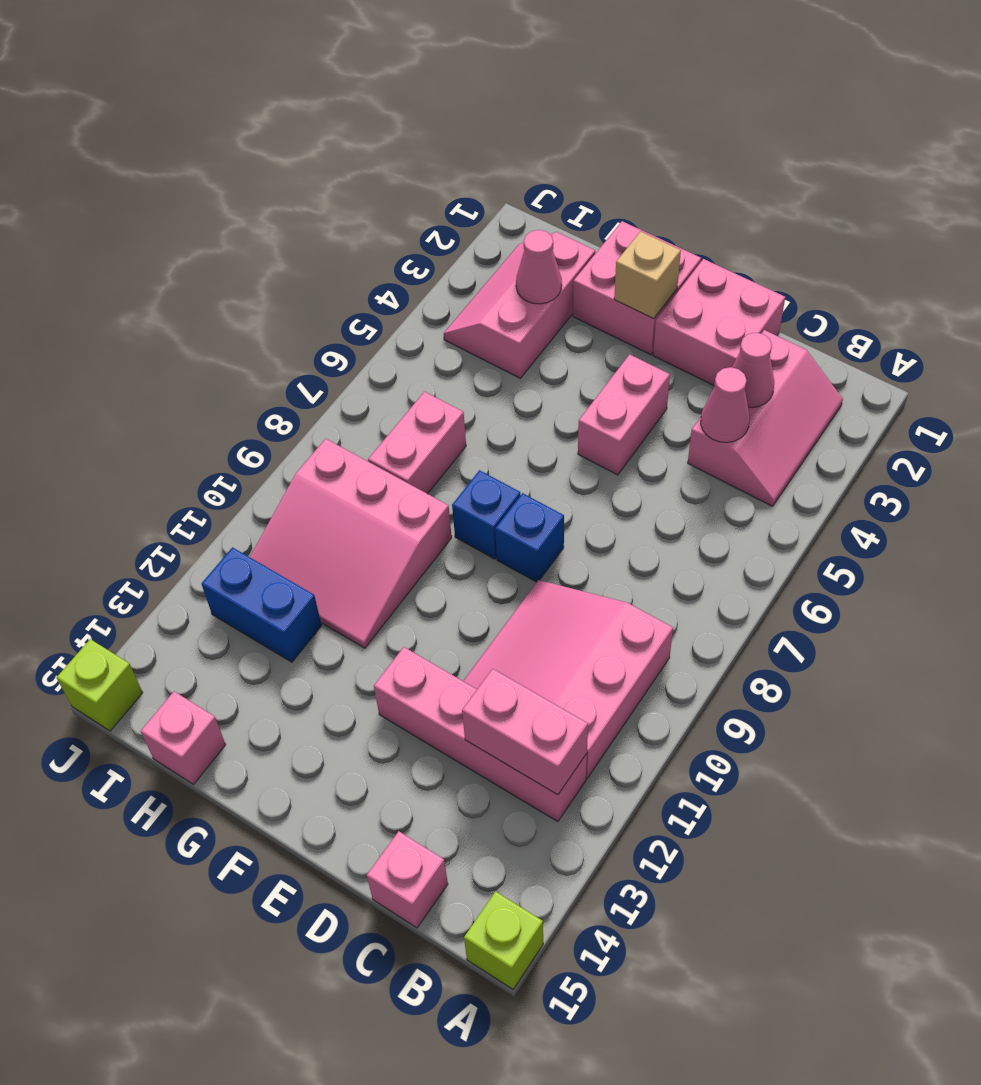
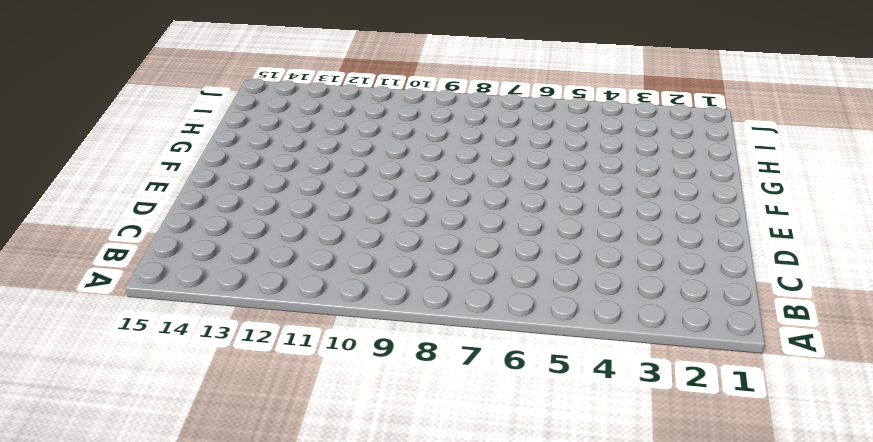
none -> lime 1x1 brick [464,891,543,989]
none -> pink 2x3 slope [688,330,843,506]
none -> pink 3x3 slope [464,580,673,778]

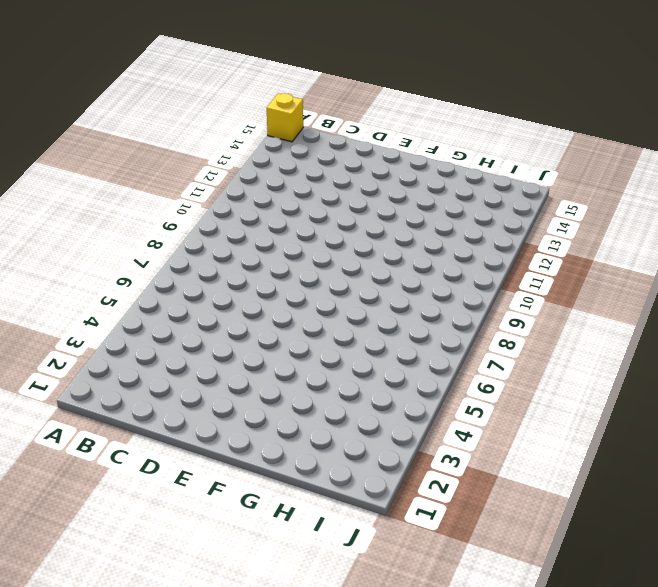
yellow 1x1 brick [267,93,303,142] -> lime 1x1 brick [464,891,543,989]
none -> pink 2x3 slope [688,330,843,506]
none -> pink 3x3 slope [464,580,673,778]
none -> pink 1x4 brick [374,647,587,822]

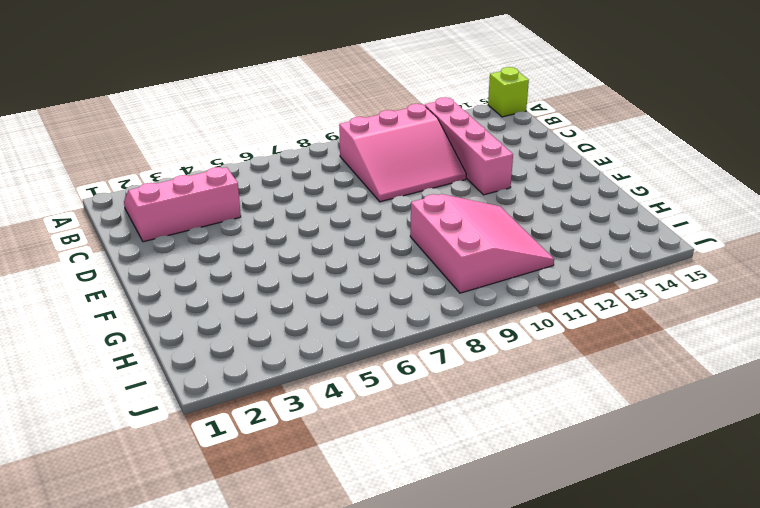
none -> pink 1x1 brick [367,831,448,928]
none -> pink 2x2 brick [653,259,785,385]
none -> pink 1x2 brick [578,354,670,475]

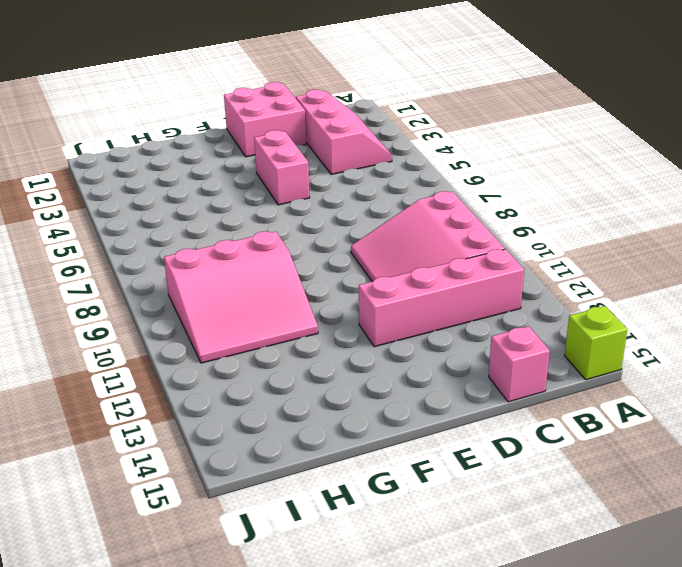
none -> blue 1x1 brick [495,493,564,582]
none -> pink 2x2 brick [573,221,701,355]
none -> blue 1x1 brick [452,470,520,559]

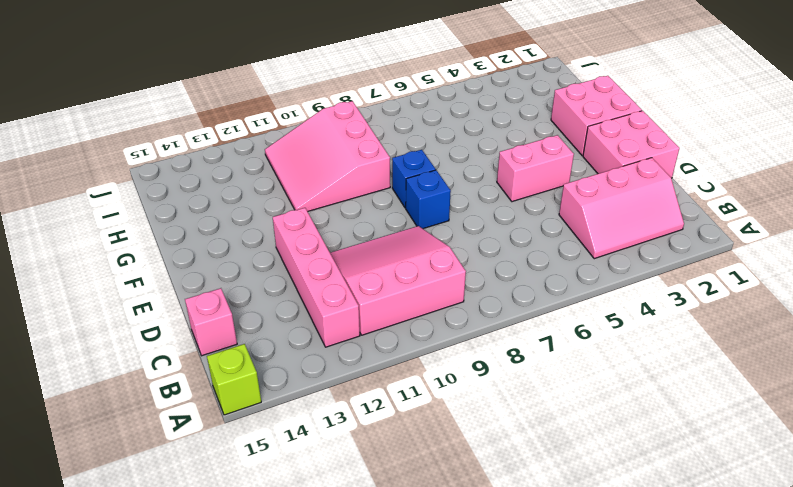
none -> pink 2x3 slope [444,232,595,378]
none -> pink 1x2 brick [368,392,466,494]
none -> blue 1x2 brick [201,547,322,662]

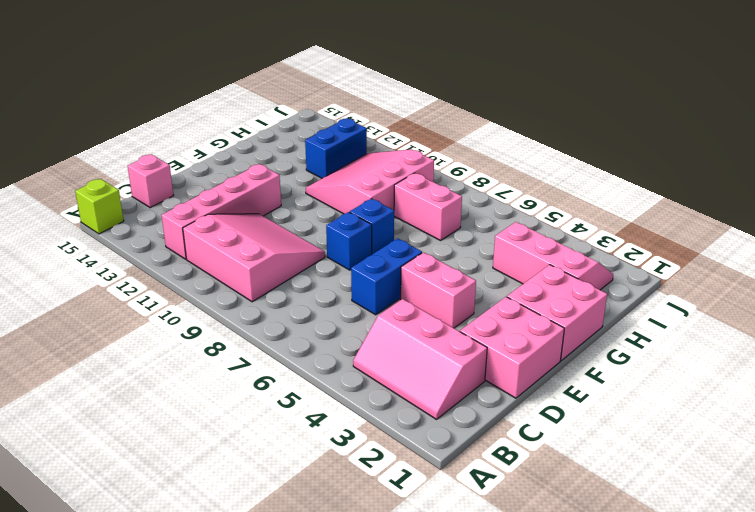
blue 1x2 brick [351,238,422,315] -> none
none -> pink 1x1 brick [141,691,226,784]
none -> lime 1x1 brick [56,639,143,731]
none -> pink 1x2 brick [462,669,588,795]

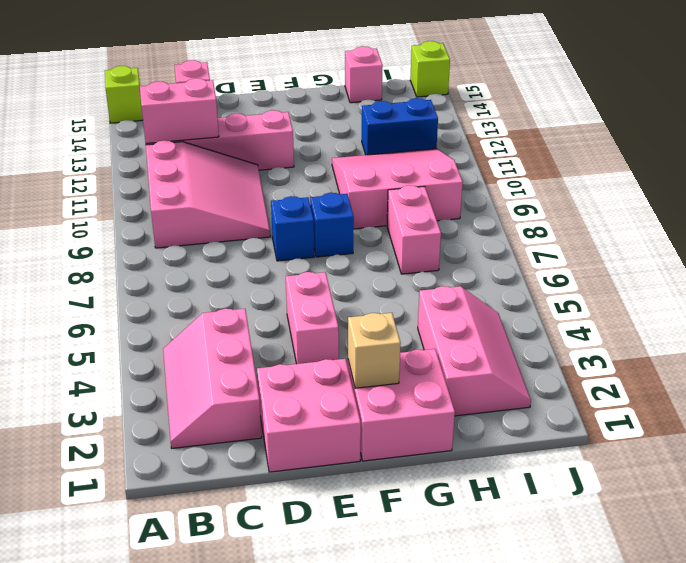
none -> pink 1x1 cone [732,333,774,408]
none -> pink 1x1 cone [701,367,750,443]
none -> pink 1x1 cone [516,230,562,304]

